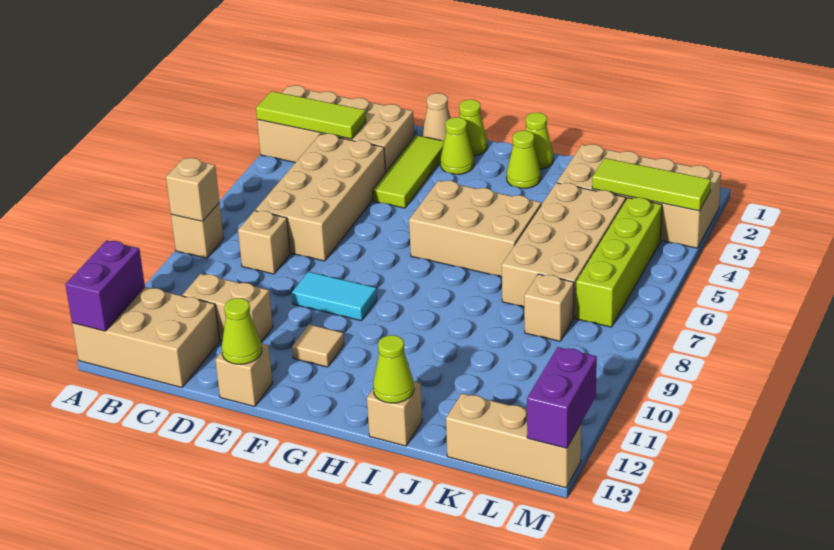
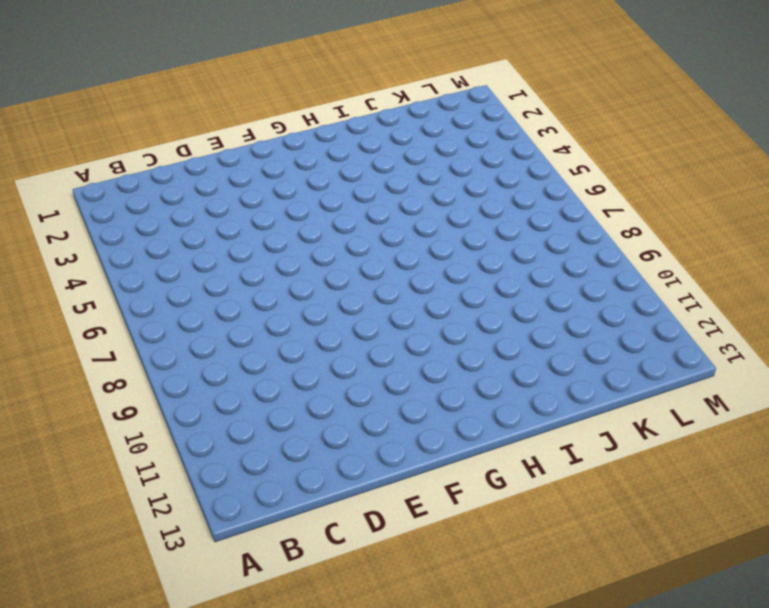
none -> tan 2x4 brick [257,85,414,173]
none -> tan 1x1 brick [171,203,224,258]
none -> tan 2x3 brick [72,287,220,388]

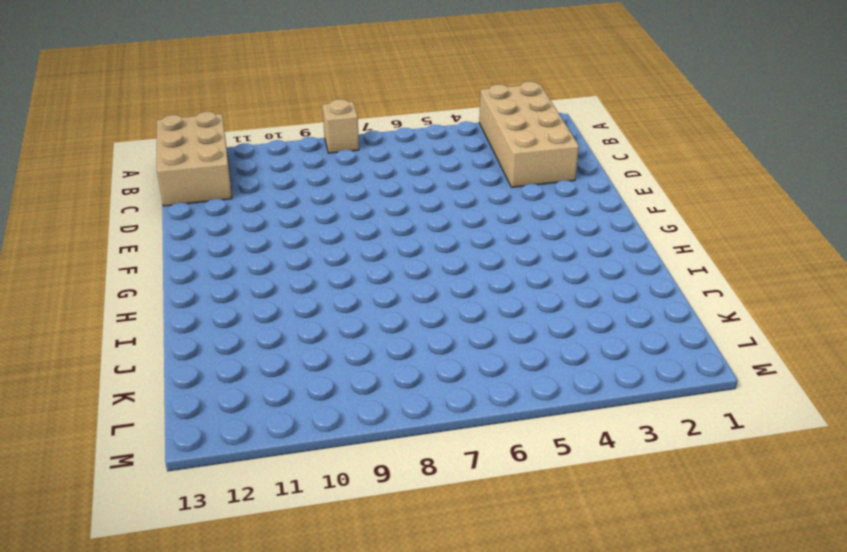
none -> tan 2x4 brick [255,134,385,261]
none -> tan 1x1 brick [238,211,290,274]
none -> tan 1x2 brick [183,274,273,342]

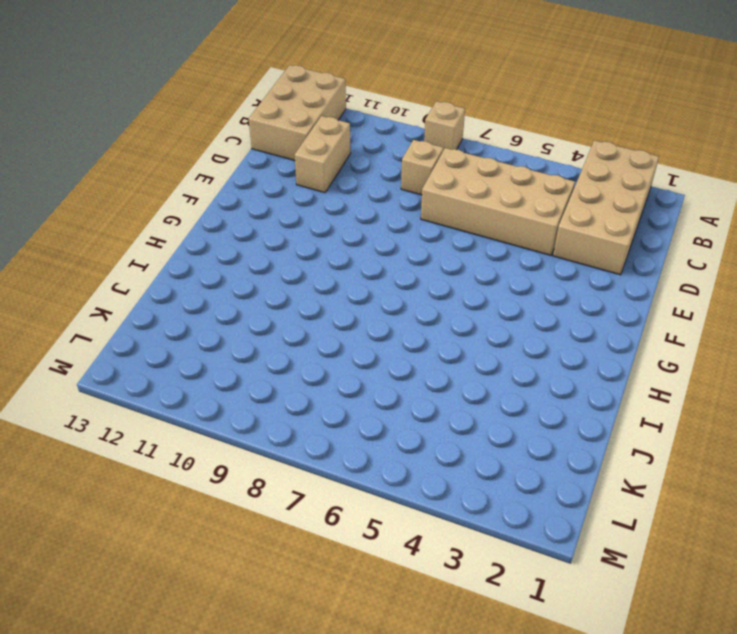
none -> tan 1x1 cone [422,93,451,141]
none -> lime 1x3 tile [373,135,444,208]
none -> cyan 1x2 tile [292,272,377,321]

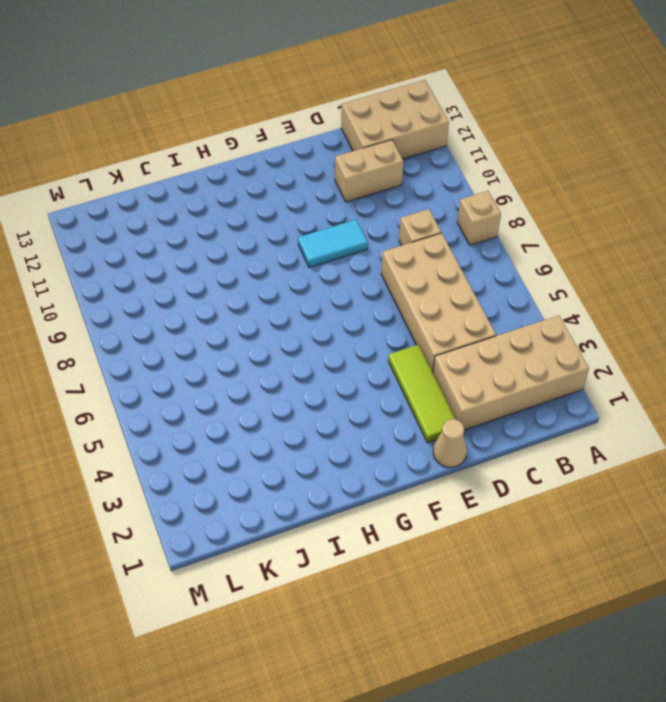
none -> tan 1x1 brick [215,343,272,407]
none -> lime 1x1 cone [459,100,488,156]
none -> lime 1x1 cone [440,117,474,174]

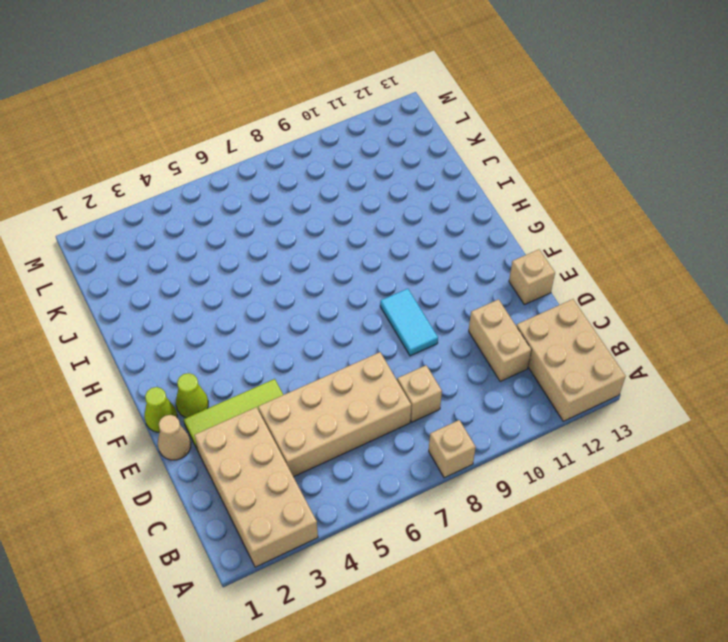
none -> tan 1x1 tile [292,324,344,367]
none -> tan 2x3 brick [409,181,541,277]
none -> lime 1x1 cone [525,113,553,169]

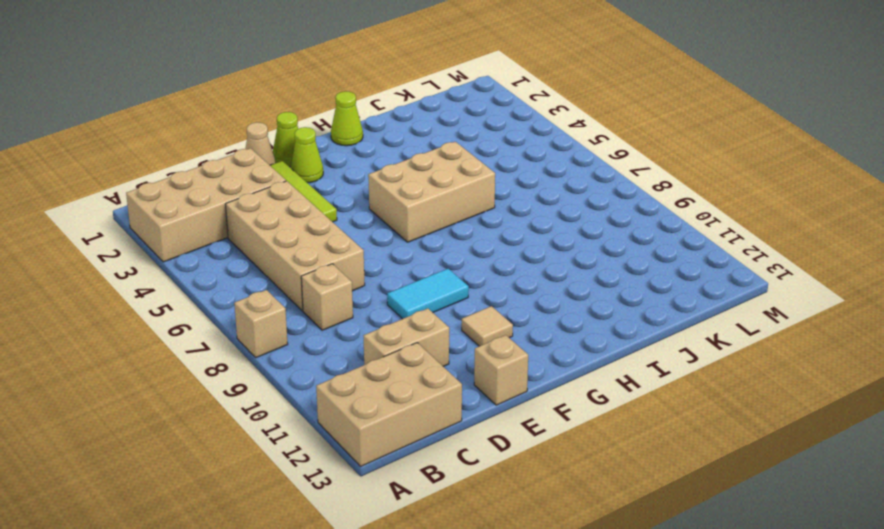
none -> lime 1x1 cone [507,131,541,188]
none -> tan 1x1 brick [367,381,422,446]
none -> tan 2x4 brick [557,144,721,248]

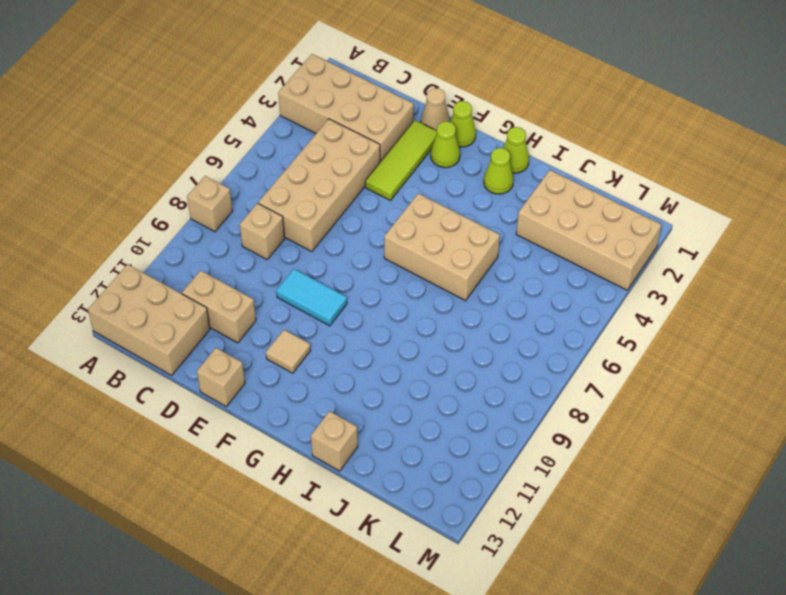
none -> tan 2x4 brick [502,183,626,318]
none -> tan 1x1 brick [524,274,574,341]
none -> tan 1x3 brick [446,393,581,488]

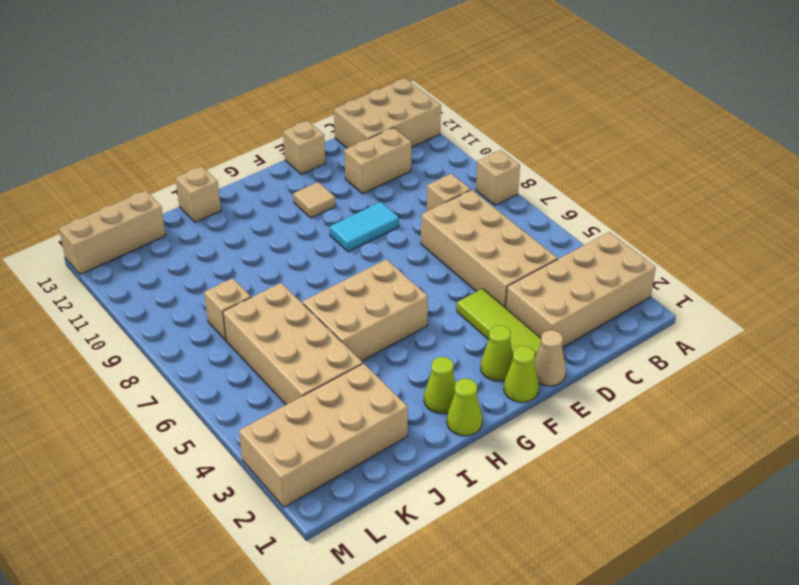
none -> lime 1x4 brick [576,198,662,327]
none -> lime 1x3 tile [256,91,366,139]
none -> tan 1x1 brick [166,158,219,221]

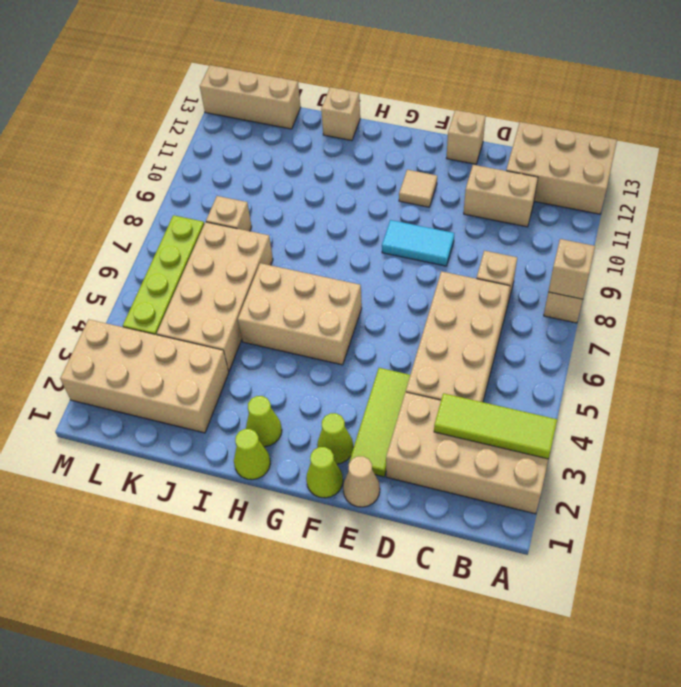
none -> purple 1x2 brick [65,241,145,331]
none -> lime 1x1 cone [222,298,262,364]
none -> lime 1x1 cone [373,335,414,403]

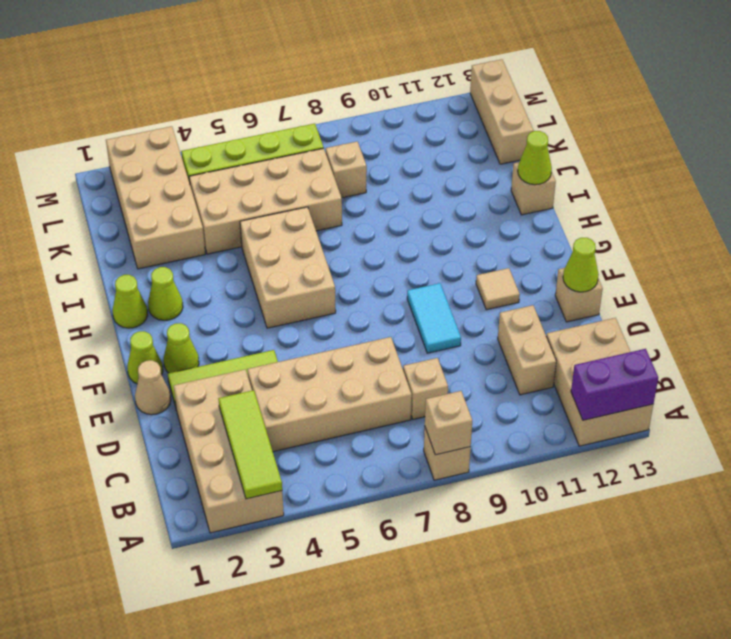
none -> lime 1x3 tile [592,158,711,211]
none -> purple 1x2 brick [527,347,597,448]

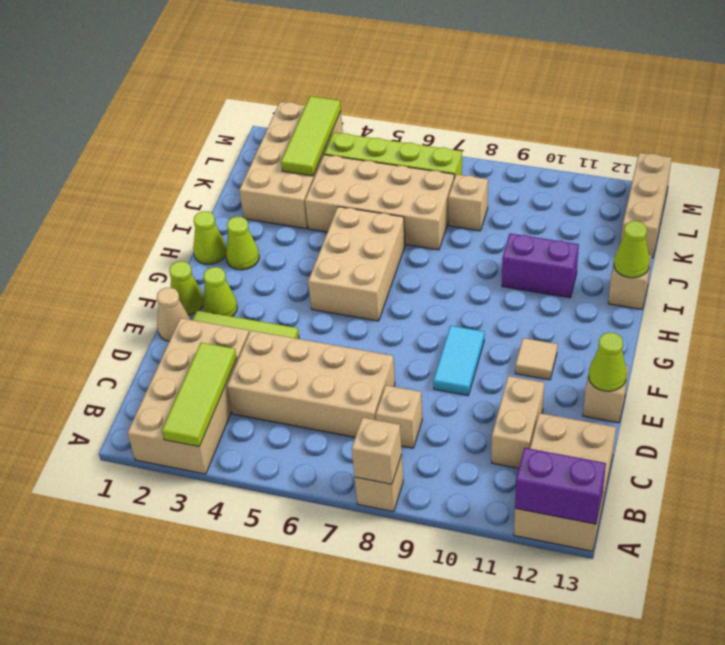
purple 1x2 brick [502,233,579,298] -> purple 1x2 brick moved to [527,347,597,448]

